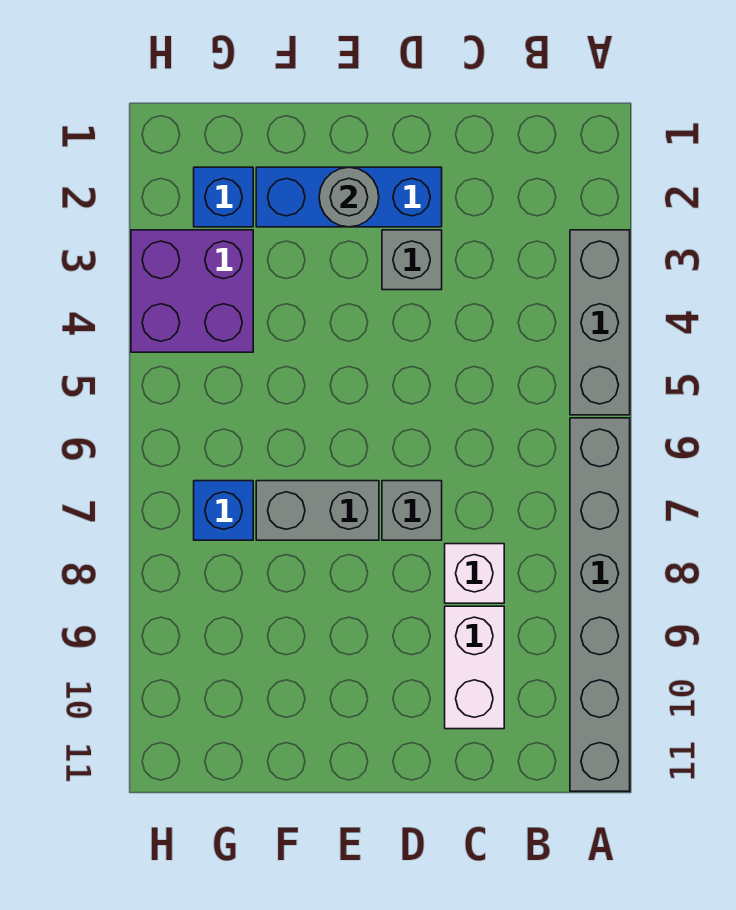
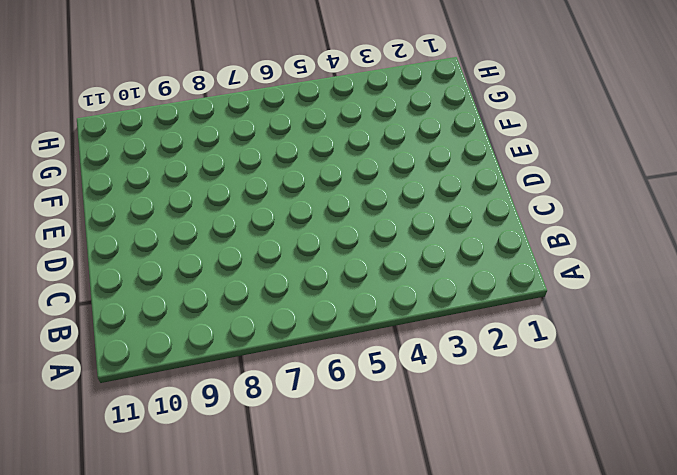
none -> grey 1x3 brick [570,230,630,415]
none -> grey 1x6 brick [570,418,630,791]
none -> white 1x1 brick [445,544,504,603]

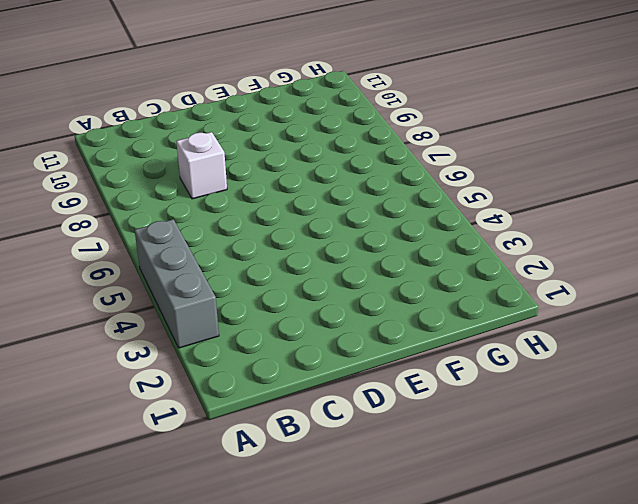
none -> grey 1x6 brick [570,418,630,791]
none -> white 1x2 brick [445,606,504,729]
none -> blue 1x3 brick [256,167,442,227]

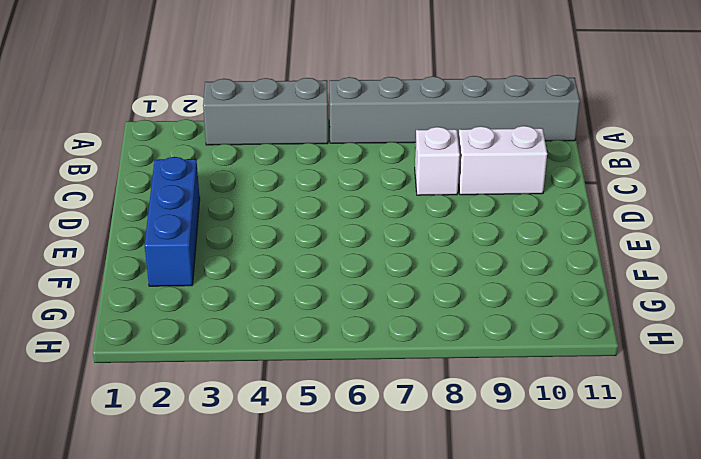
none -> grey 1x1 brick [382,230,442,290]
none -> grey 1x1 brick [382,481,442,540]
none -> grey 1x2 brick [256,481,379,540]

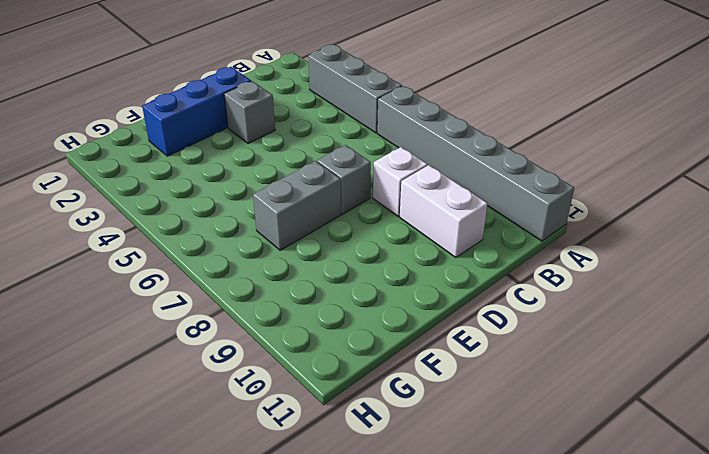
none -> blue 1x1 brick [194,167,253,227]
none -> purple 2x2 brick [131,230,253,352]
none -> blue 1x1 brick [194,481,253,540]

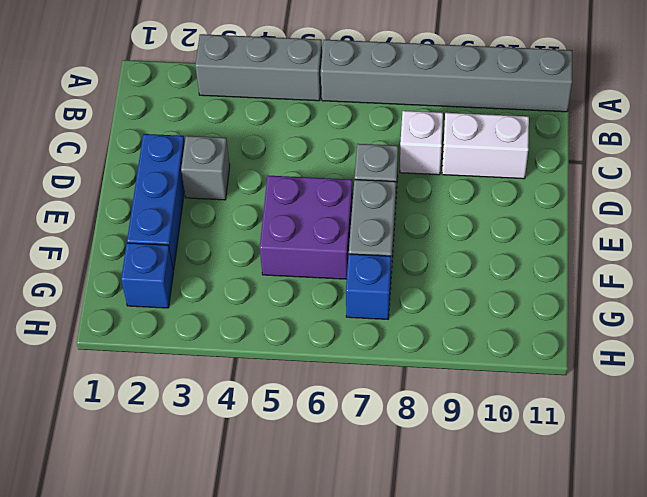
purple 2x2 brick [260,176,353,279] -> purple 2x2 brick moved to [131,230,253,352]
none -> grey 1x1 round brick [319,167,379,227]

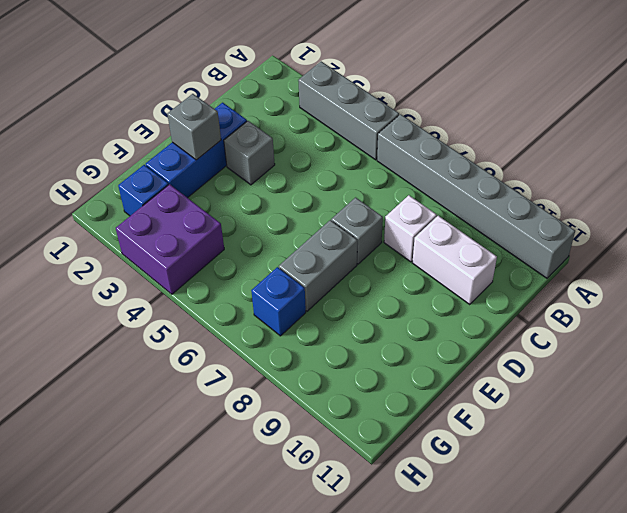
grey 1x1 brick [167,94,221,160] -> grey 1x1 round brick [319,167,379,227]

